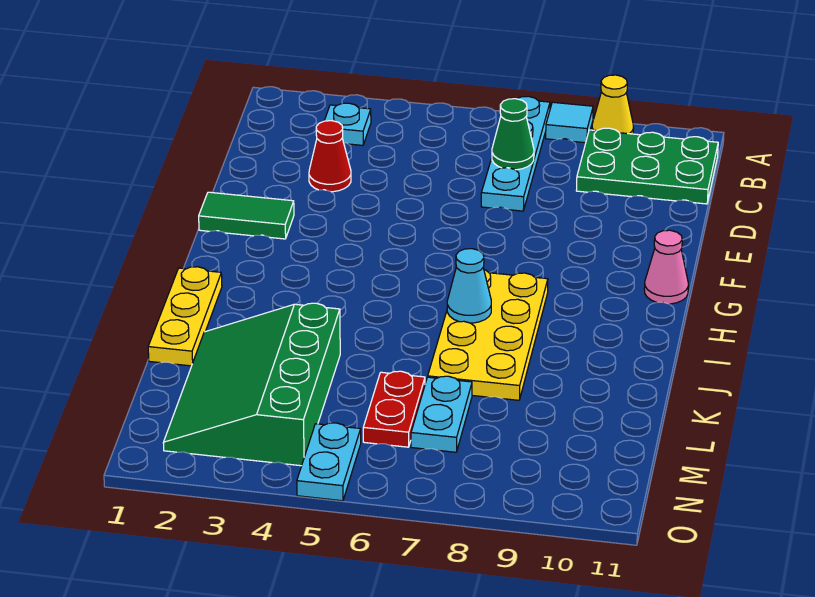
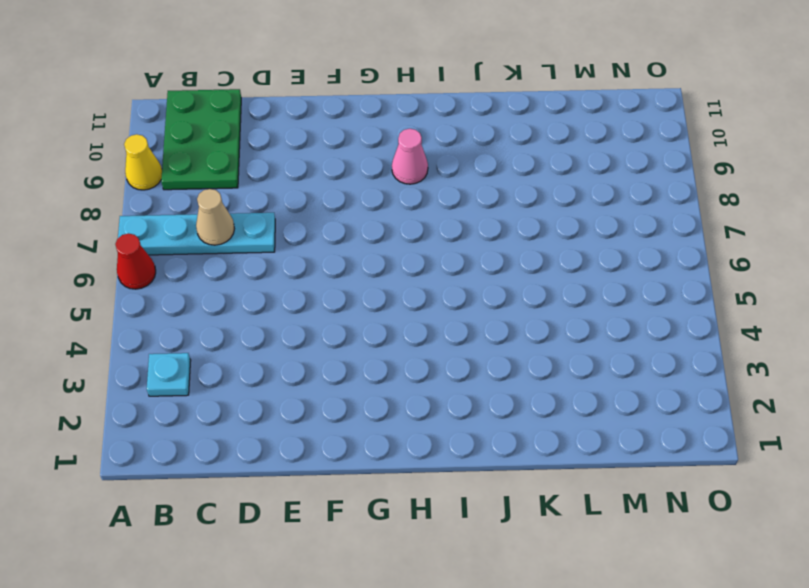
red 1x1 cone [115,233,156,289] -> red 1x1 cone moved to [309,121,351,192]
tan 1x1 cone [196,189,234,245] -> green 1x1 cone [492,99,534,170]
pink 1x1 cone [392,129,428,184] -> pink 1x1 cone moved to [644,230,688,304]
none -> cyan 1x1 tile [546,102,593,143]
none -> green 1x2 tile [199,192,294,239]
none -> yellow 2x4 plate [428,270,548,400]

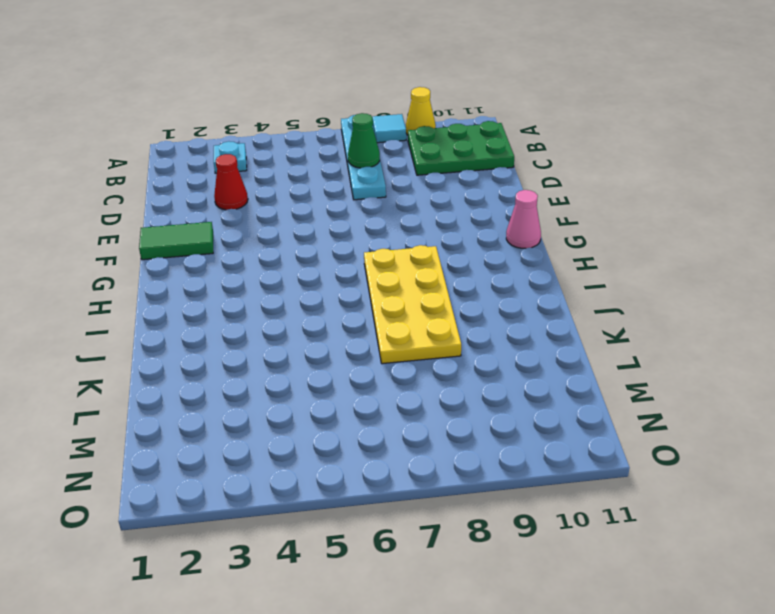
none -> yellow 1x3 plate [148,267,222,366]
none -> green 3x4 slope [163,303,340,466]
none -> red 1x2 plate [363,371,425,447]

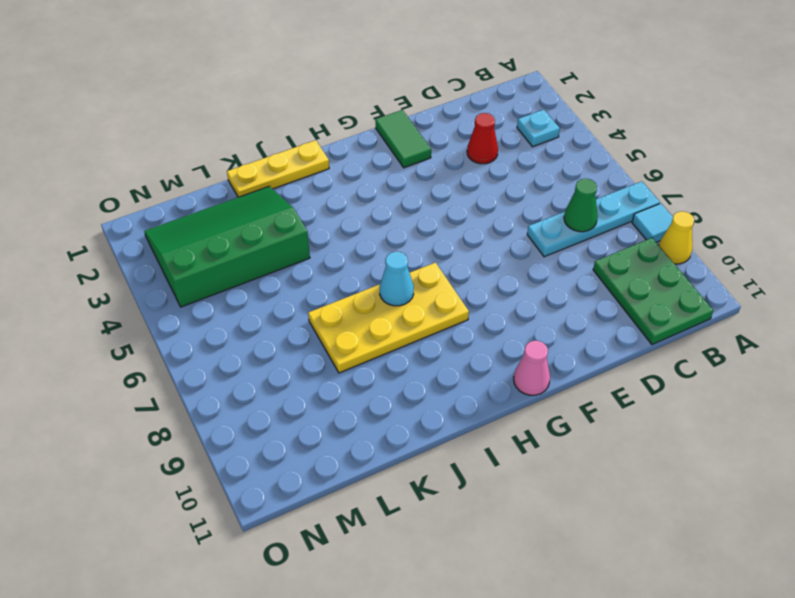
none -> red 1x2 plate [363,371,425,447]
none -> cyan 1x2 plate [411,376,472,452]
none -> cyan 1x2 plate [297,423,361,501]

